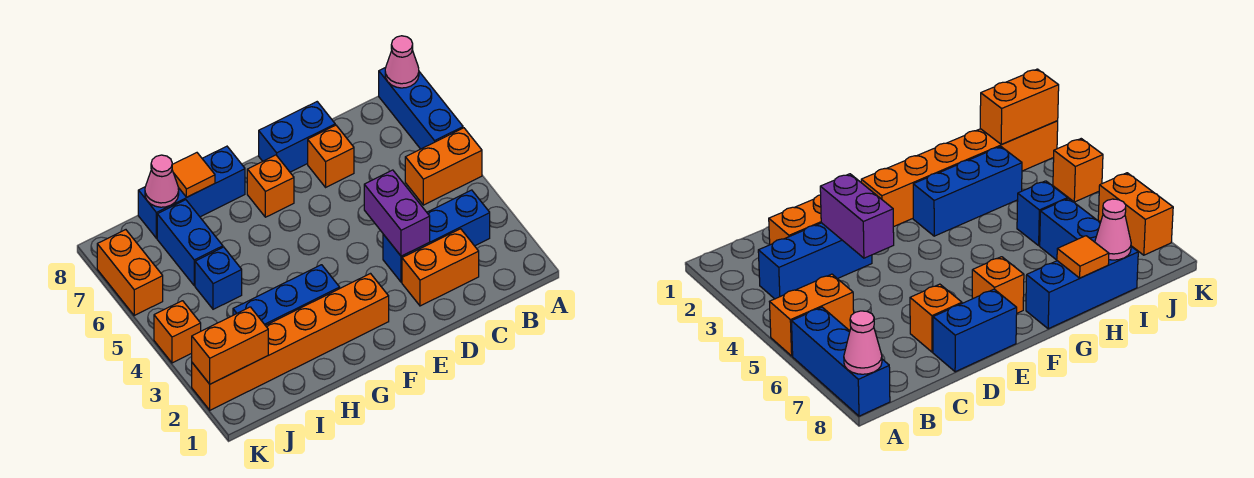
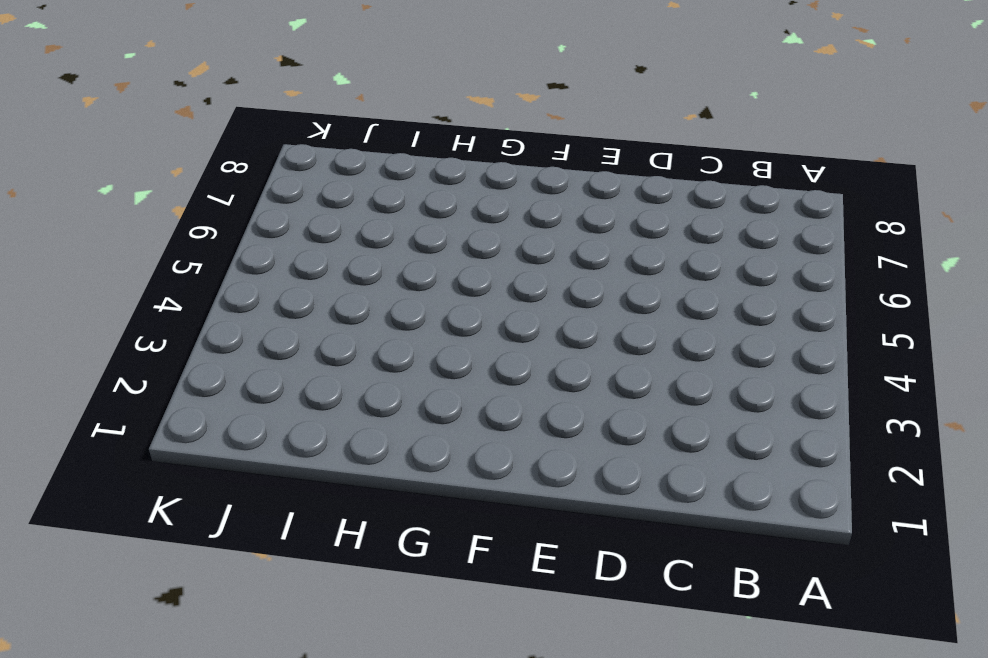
none -> orange 1x2 brick [405,128,482,205]
none -> blue 1x3 brick [379,68,463,149]
none -> blue 1x3 brick [383,190,490,282]

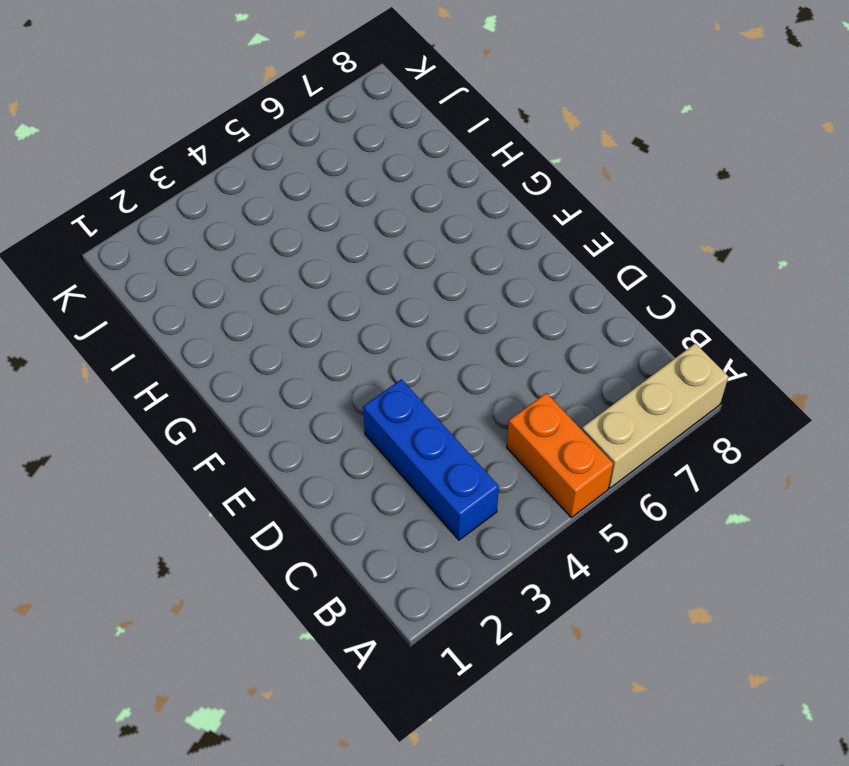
tan 1x3 brick [582,343,728,488] -> blue 1x3 brick [379,68,463,149]
none -> orange 1x2 brick [402,229,479,306]
none -> orange 1x1 brick [308,125,354,187]
none -> blue 1x2 brick [259,102,335,172]

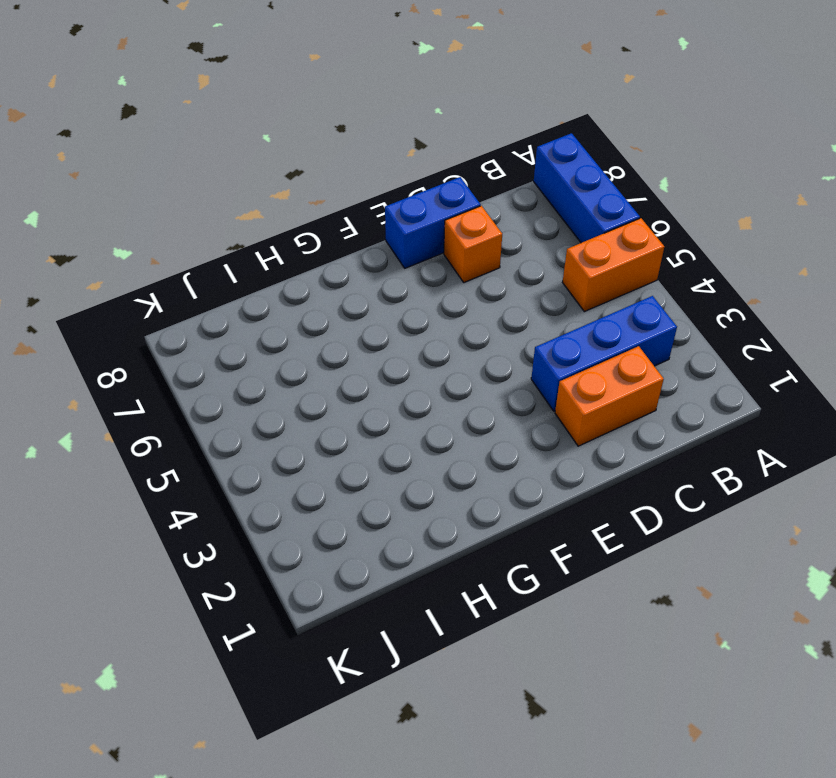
none -> orange 1x6 brick [192,274,389,410]
none -> orange 1x1 brick [247,155,294,217]
none -> blue 1x3 brick [233,265,340,325]

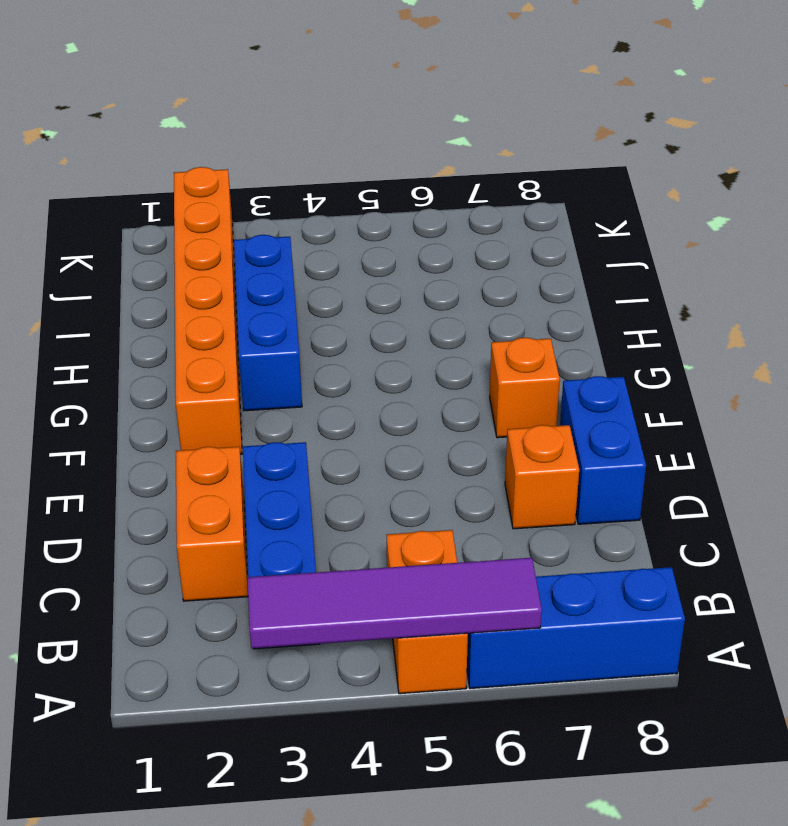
purple 1x4 tile [247,558,542,649] -> none
none -> blue 1x3 brick [138,146,245,238]
none -> blue 1x1 brick [195,247,242,309]
none -> blue 1x2 brick [157,200,223,286]

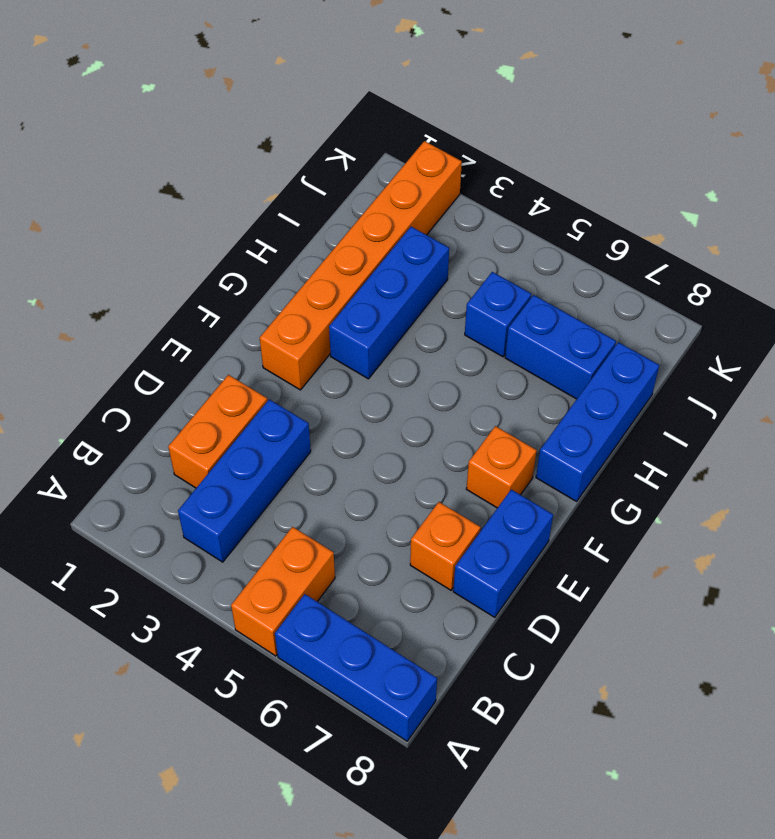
none -> orange 1x1 brick [154,301,201,363]
none -> orange 1x2 brick [97,230,163,315]
none -> pink 1x1 cone [385,36,419,88]

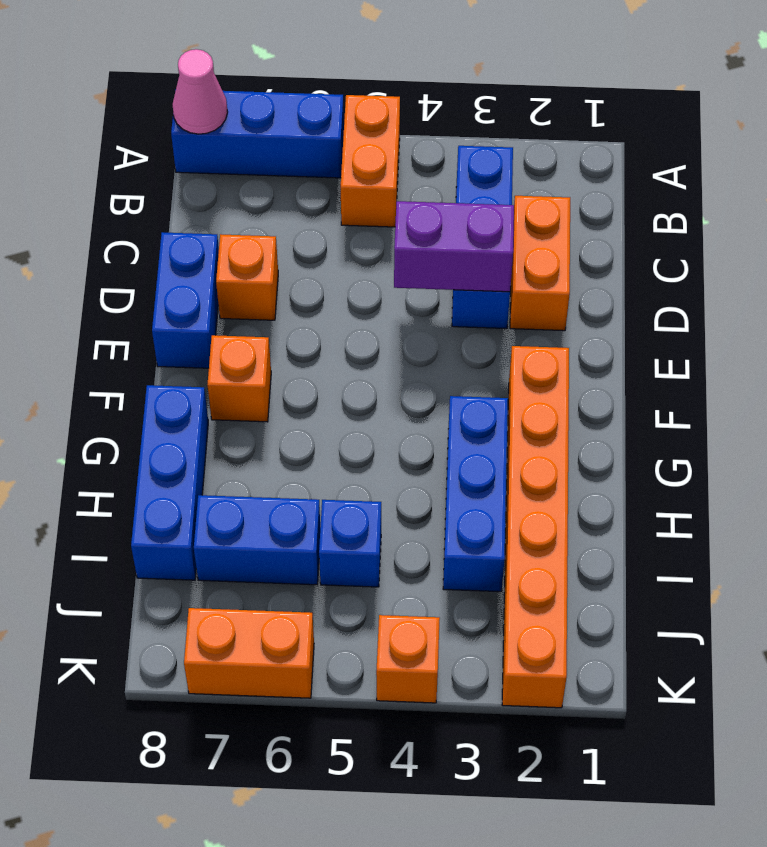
none -> orange 1x1 tile [172,153,215,197]
none -> pink 1x1 cone [145,155,179,207]
none -> orange 1x2 brick [192,307,268,384]

